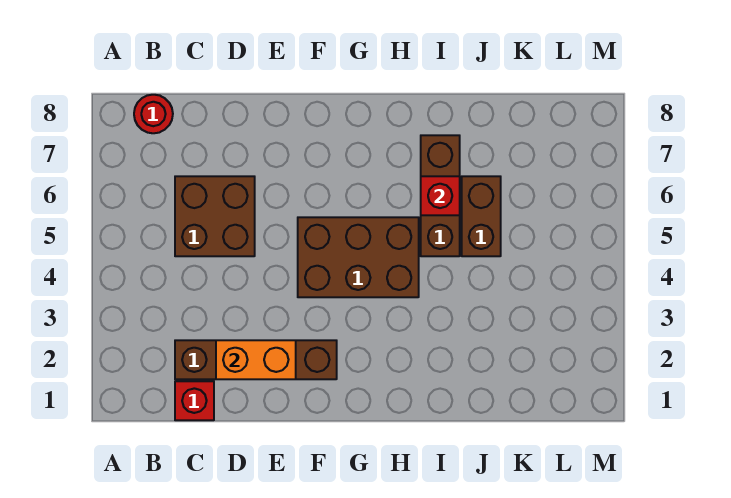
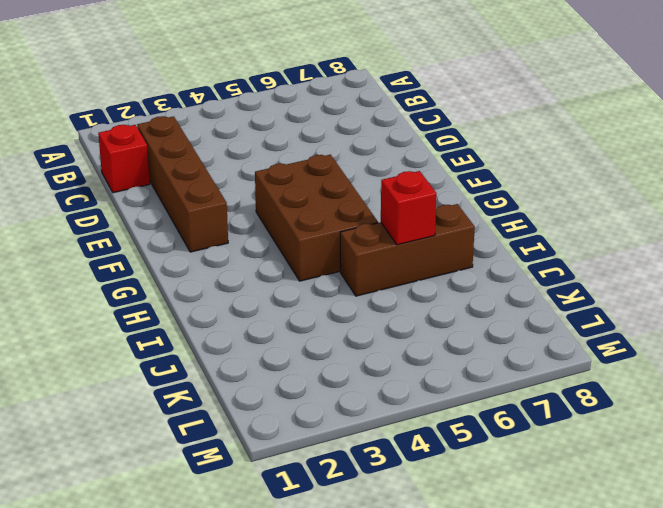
none -> red 1x1 round brick [134,95,173,133]
none -> brown 2x2 brick [175,176,255,256]

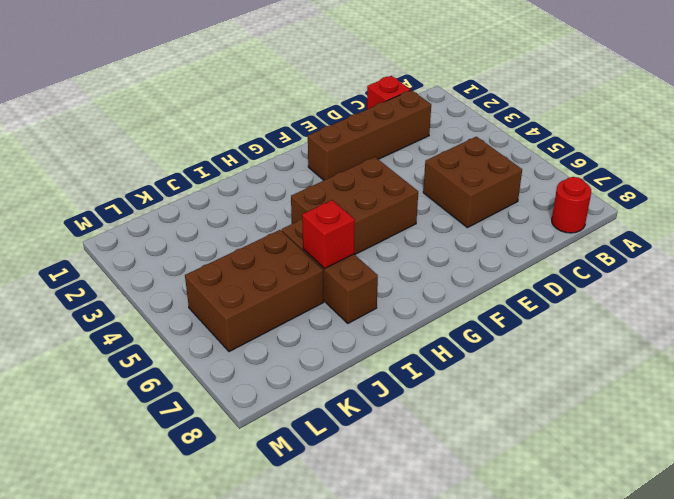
brown 2x3 brick [185,230,324,352] -> brown 1x2 brick [462,176,501,256]
none -> orange 1x2 brick [216,340,296,379]

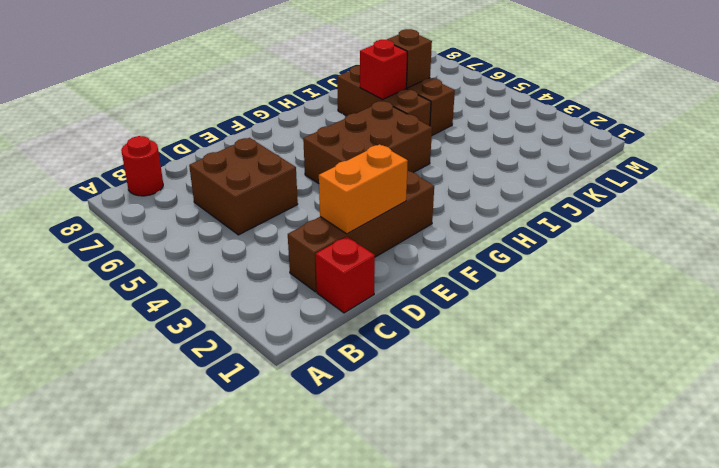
brown 1x1 brick [387,29,432,88] -> none

